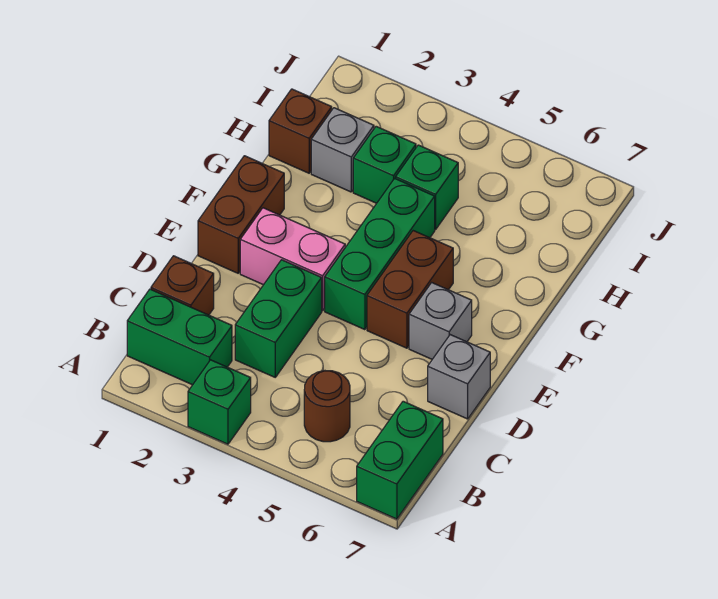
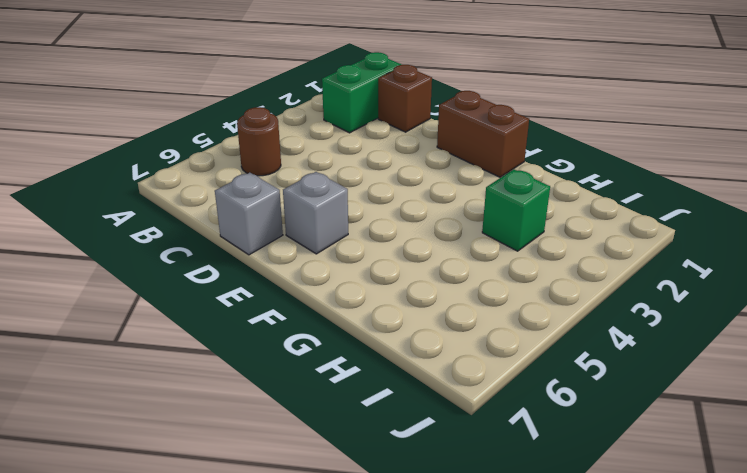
none -> green 1x1 brick [188,360,251,444]
none -> green 1x2 brick [357,401,443,519]
none -> green 1x2 brick [235,260,322,377]

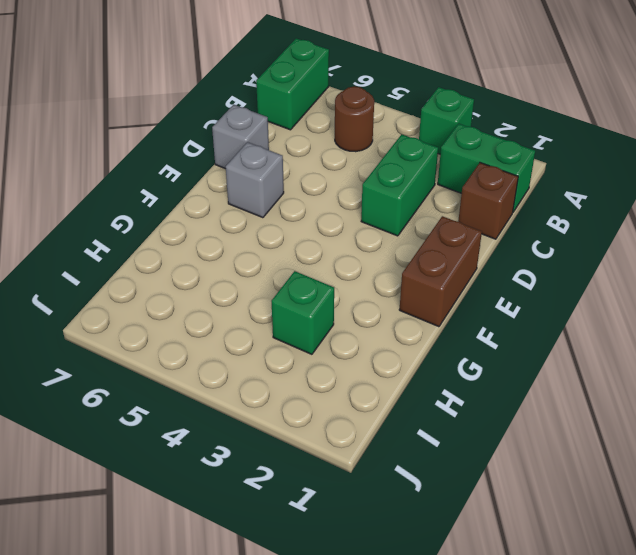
none -> pink 1x2 brick [240,208,345,311]
none -> green 1x3 brick [325,178,435,330]
none -> brown 1x2 brick [367,231,453,348]

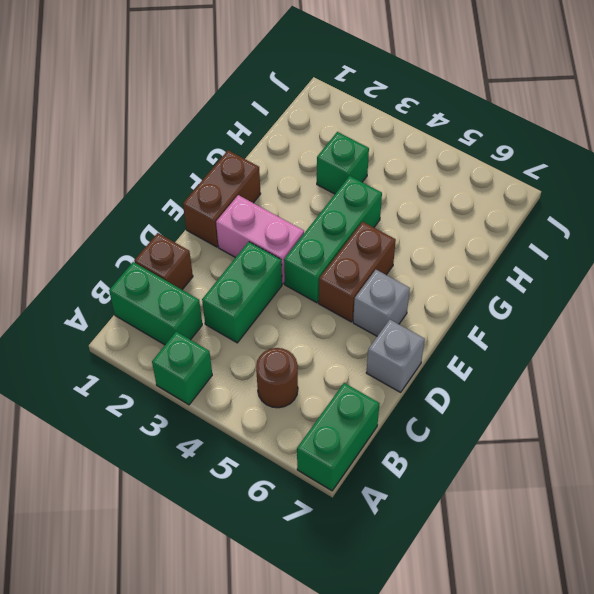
none -> brown 1x1 brick [269,89,332,173]
none -> grey 1x1 brick [311,108,374,192]
none -> green 1x1 brick [396,145,458,229]

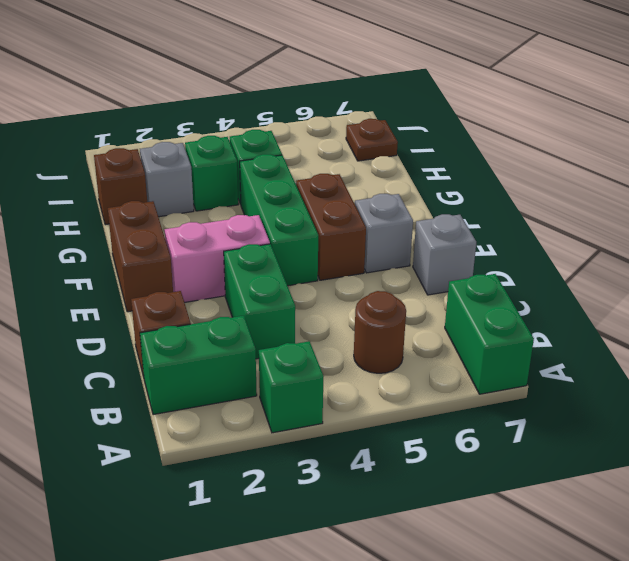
brown 1x1 plate [346,119,398,161] -> none

